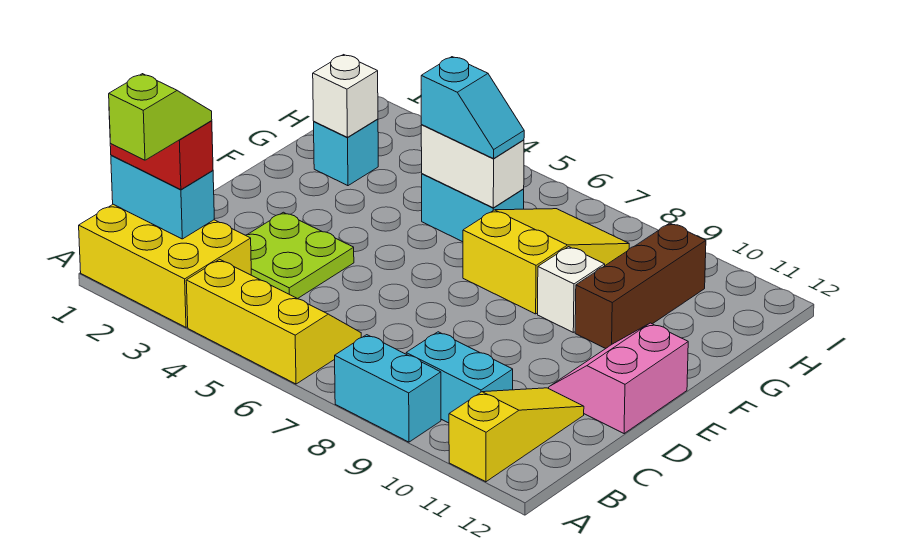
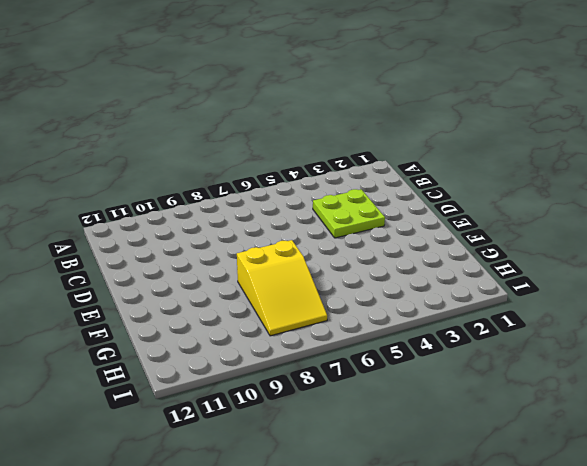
none -> yellow 2x3 brick [79,204,251,327]
none -> yellow 2x3 slope [186,259,361,384]
none -> cyan 1x2 brick [335,335,441,442]

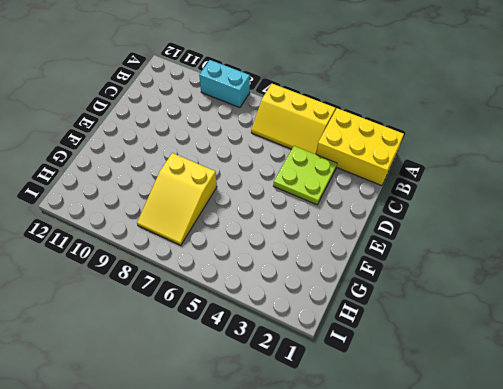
none -> yellow 1x3 slope [449,388,584,482]
none -> cyan 1x2 brick [406,332,513,423]
none -> pink 2x2 slope [549,323,688,434]

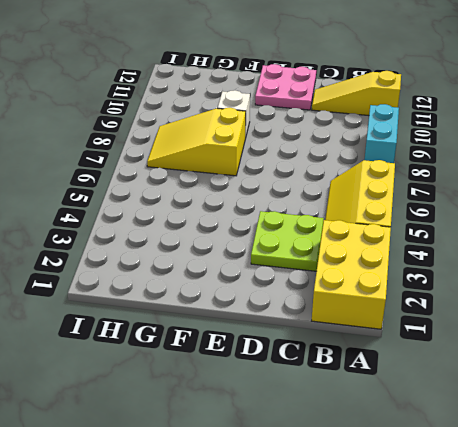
pink 2x2 plate [255,64,316,110] -> pink 2x2 slope [549,323,688,434]
none -> cyan 1x2 brick [406,332,513,423]
none -> brown 1x3 brick [575,223,706,349]
none -> cyan 1x1 brick [314,119,378,186]

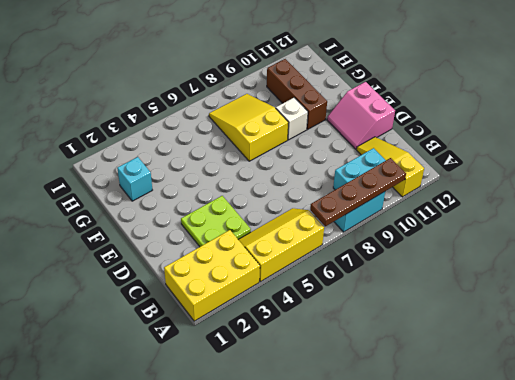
brown 1x4 plate [310,158,406,226] -> none
none -> cyan 1x2 brick [422,174,524,242]
none -> cyan 1x2 brick [111,155,214,239]
none -> white 1x1 brick [313,55,378,137]

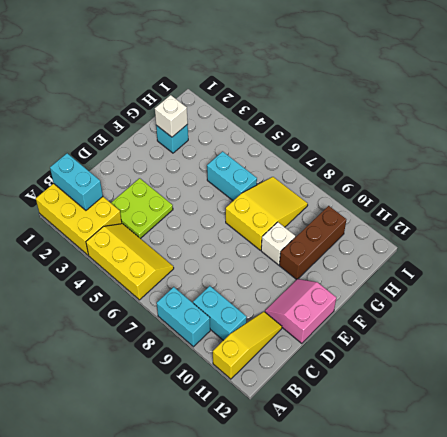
none -> white 1x2 brick [421,125,524,208]
none -> red 1x2 brick [109,116,213,190]
none -> cyan 1x2 slope [421,57,524,159]

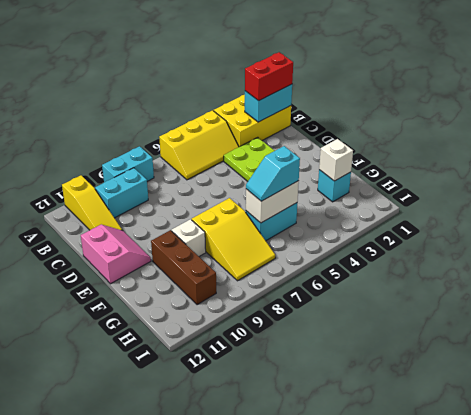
none -> lime 1x2 slope [109,74,212,160]

